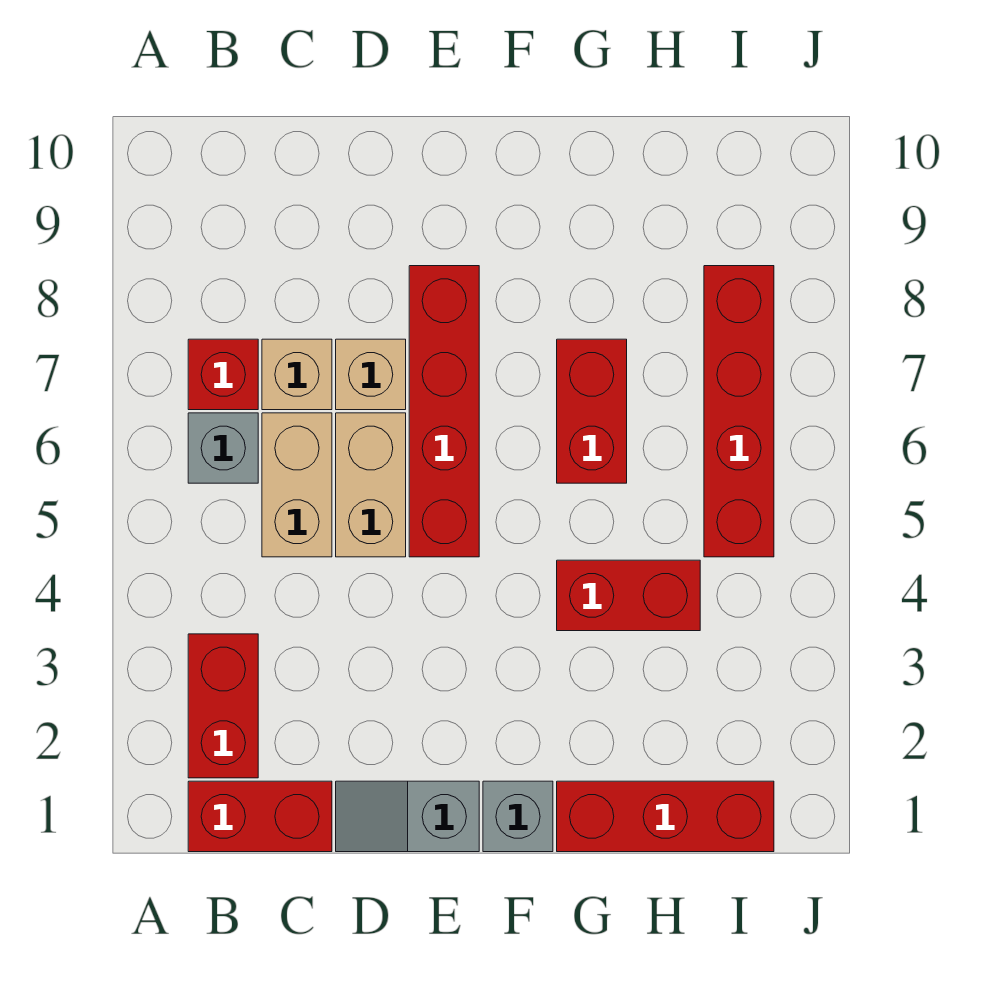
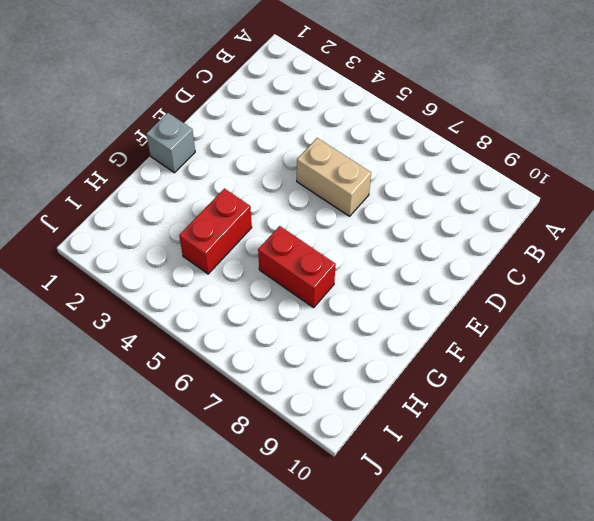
none -> red 1x2 brick [188,781,332,852]
none -> red 1x2 brick [188,634,258,778]
none -> grey 1x1 brick [188,413,258,483]

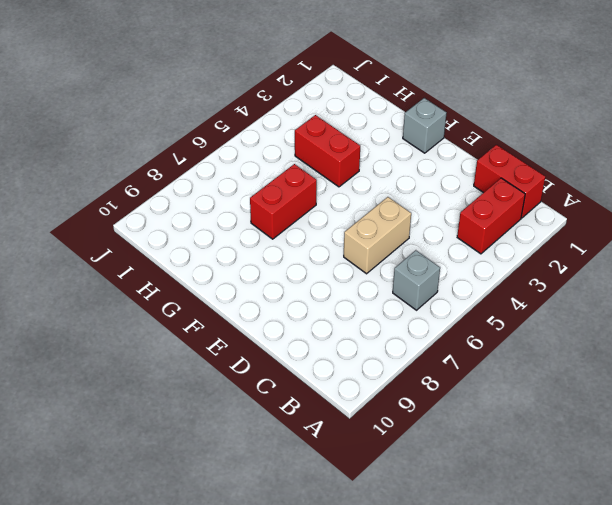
none -> red 1x1 brick [188,339,258,410]
none -> tan 1x2 brick [262,413,332,557]
none -> tan 1x1 brick [262,339,332,410]

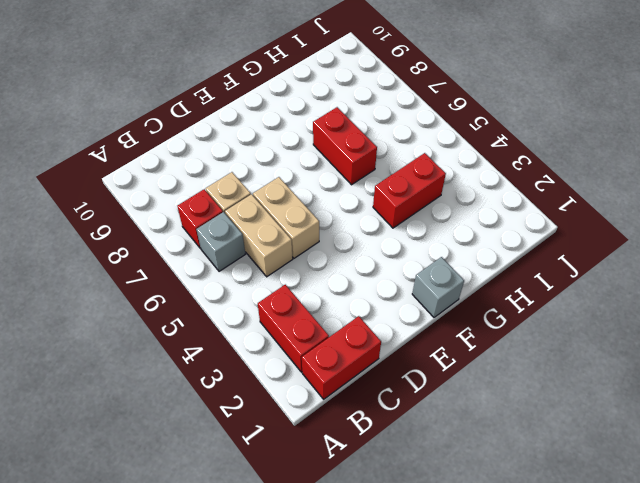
none -> grey 1x2 slope [336,781,479,852]
none -> tan 1x1 brick [336,339,406,410]
none -> red 1x4 brick [409,266,479,557]

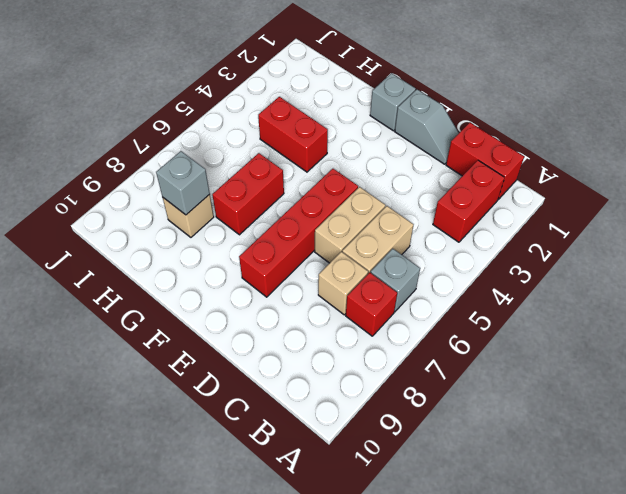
tan 1x1 brick [162,194,214,237] -> tan 1x1 brick moved to [336,339,406,410]
grey 1x1 brick [156,151,210,215] -> none
none -> red 1x3 brick [557,781,774,852]
none -> red 1x4 brick [704,266,774,557]

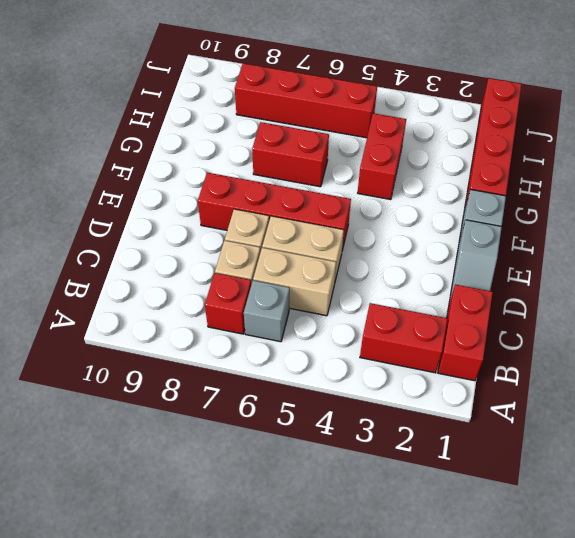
red 1x4 brick [465,78,522,207] -> red 1x3 brick [557,781,774,852]

